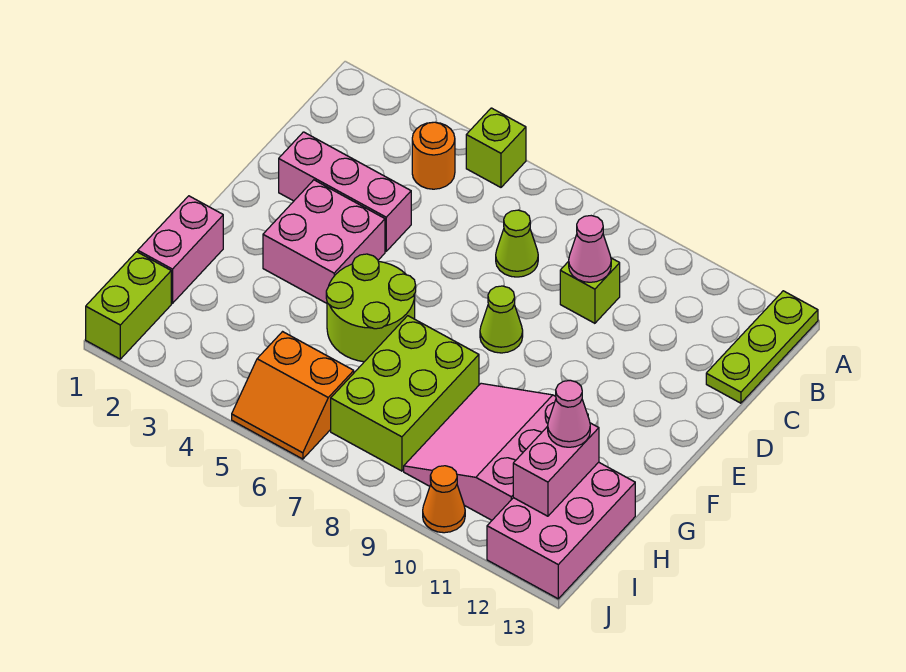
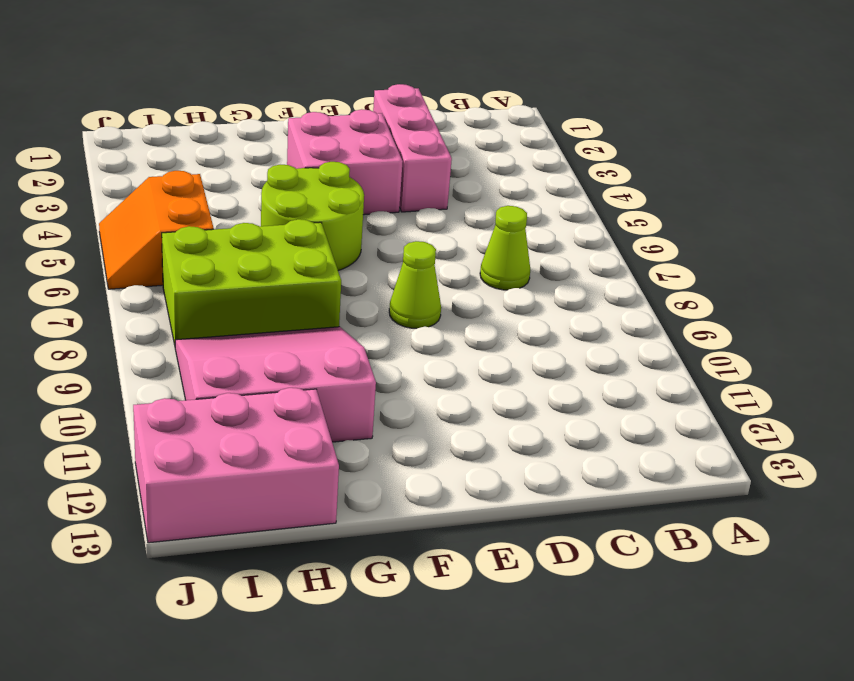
none -> lime 1x1 brick [466,108,526,187]
none -> lime 1x3 plate [706,291,818,403]
none -> orange 1x1 round brick [412,122,455,189]

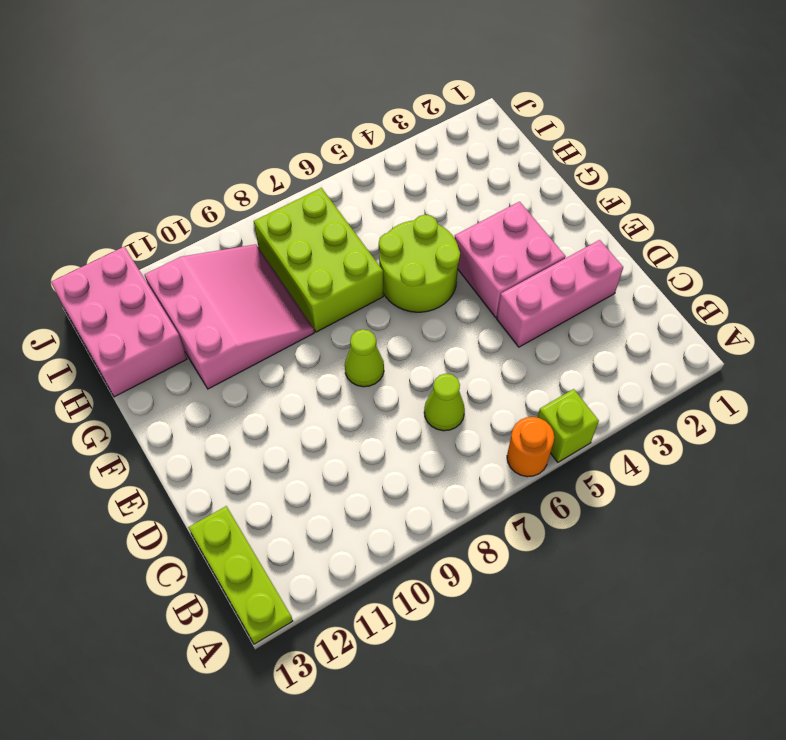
orange 1x1 round brick [507,417,554,477] -> orange 1x1 round brick moved to [412,122,455,189]
none -> lime 1x1 brick [560,258,620,323]
none -> pink 1x2 brick [138,196,223,303]
none -> lime 1x2 brick [86,252,171,359]

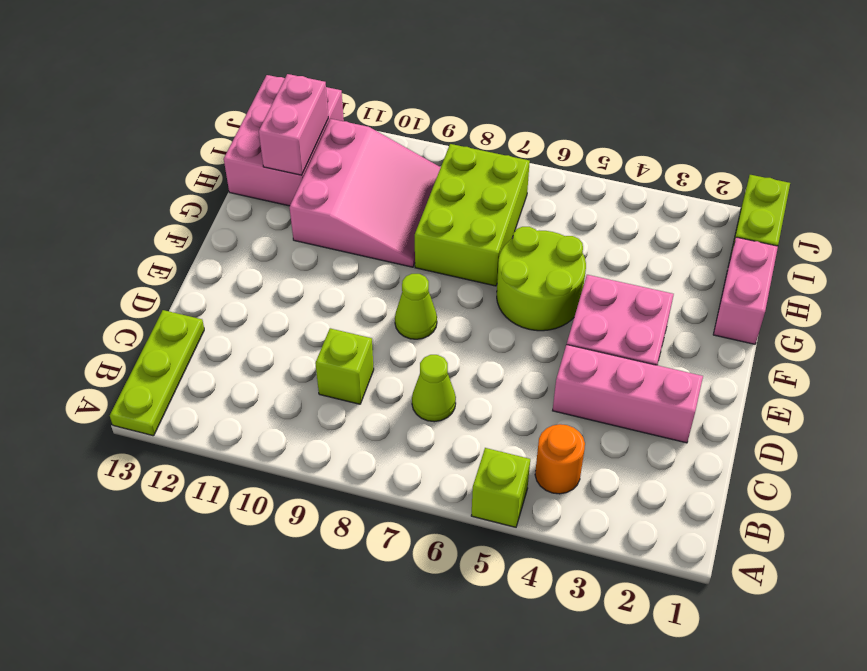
none -> orange 2x2 slope [232,332,354,459]
none -> orange 1x1 cone [423,466,465,533]
none -> pink 1x1 cone [569,216,611,282]

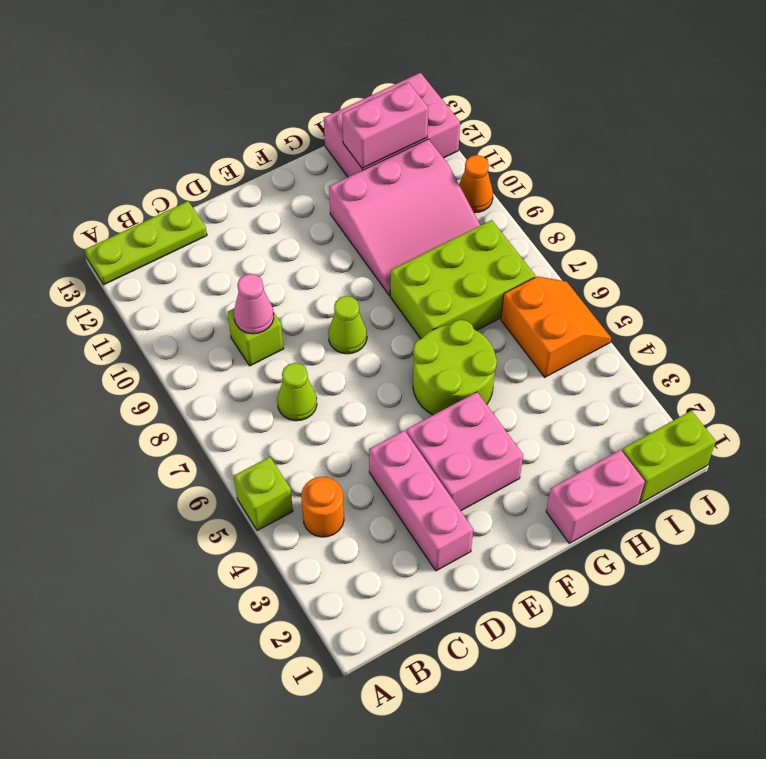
none -> pink 1x1 cone [548,380,590,447]

